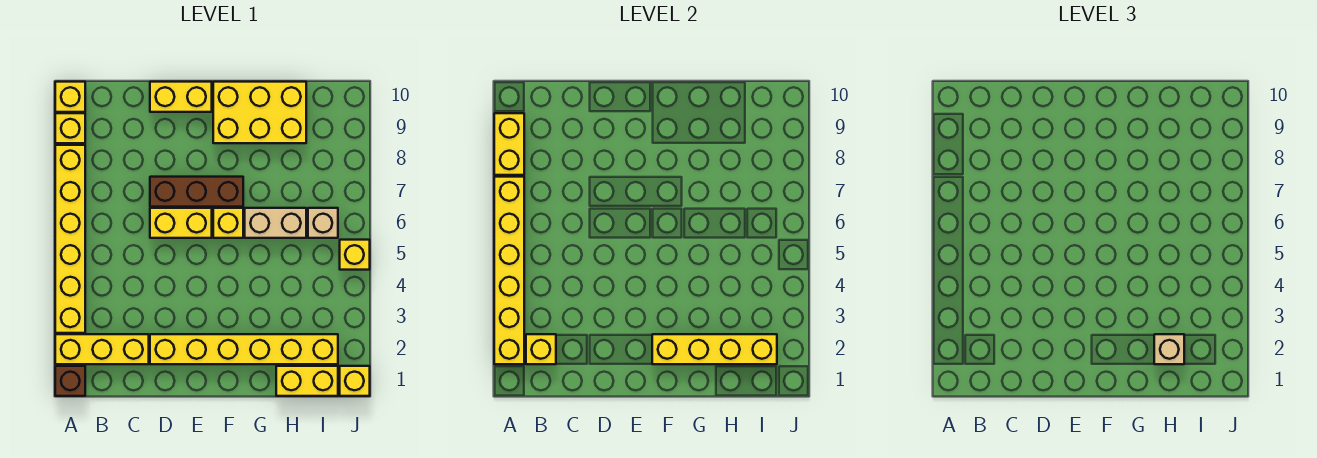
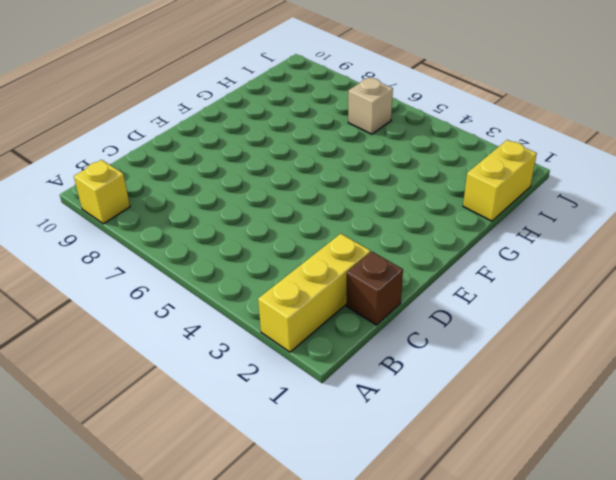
brown 1x1 brick [346,252,403,325] -> brown 1x1 brick moved to [55,366,85,396]
none -> yellow 1x6 brick [55,145,85,333]
none -> yellow 1x1 brick [55,82,85,112]
none -> yellow 1x6 brick [150,334,338,364]

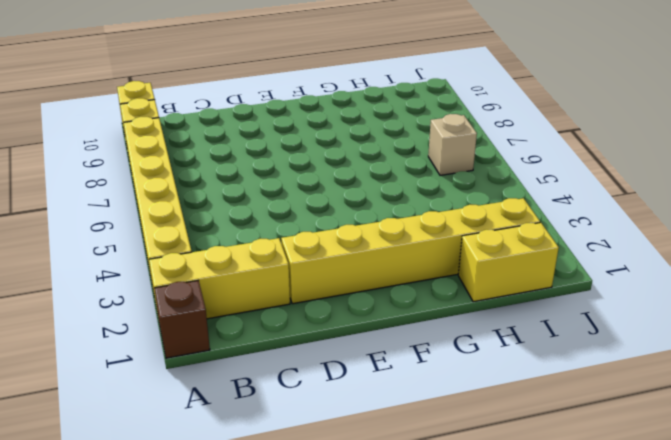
none -> yellow 1x2 brick [150,208,212,238]
none -> brown 1x3 brick [150,177,243,207]
none -> yellow 1x2 brick [150,82,212,112]

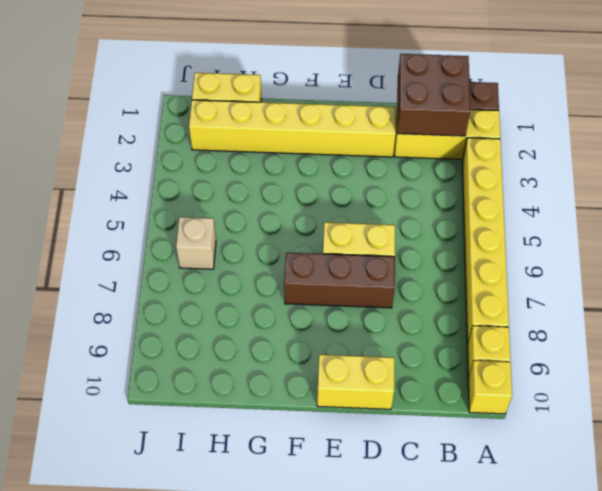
brown 2x2 brick [397,54,470,136] -> yellow 1x1 brick [526,334,556,364]
none -> yellow 1x1 brick [213,208,243,238]
none -> yellow 2x3 brick [213,82,306,143]
none -> tan 1x2 brick [245,208,306,238]

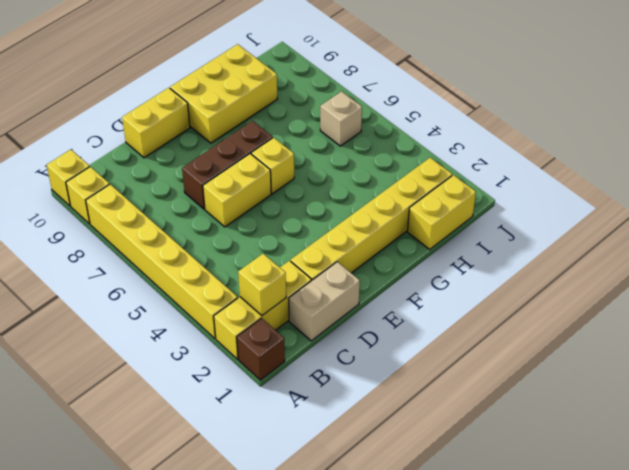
tan 1x2 brick [289,262,360,341] -> tan 1x2 brick moved to [245,208,306,238]
none -> yellow 1x1 brick [340,366,370,396]
none -> yellow 1x1 brick [340,240,370,270]
none -> yellow 1x6 brick [494,177,524,364]

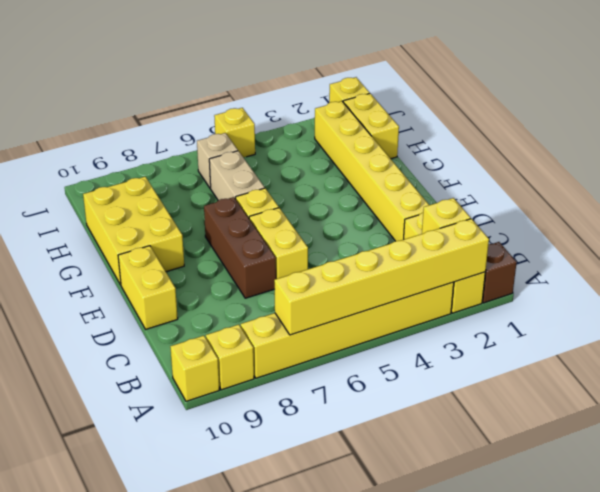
none -> yellow 1x2 brick [494,113,524,175]
none -> yellow 1x4 brick [652,334,777,364]
none -> tan 1x1 brick [1154,334,1184,364]

